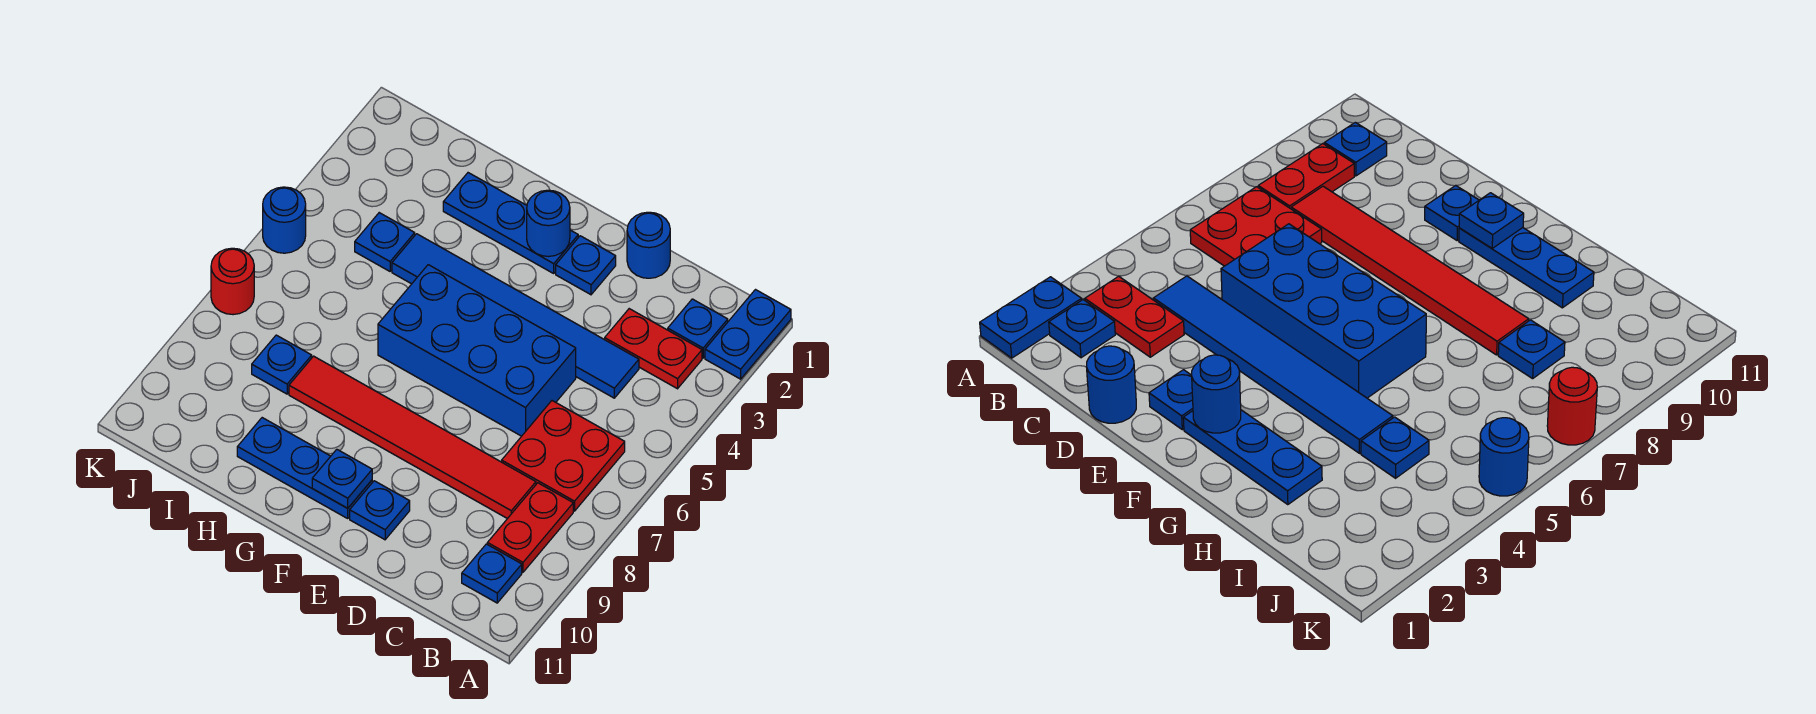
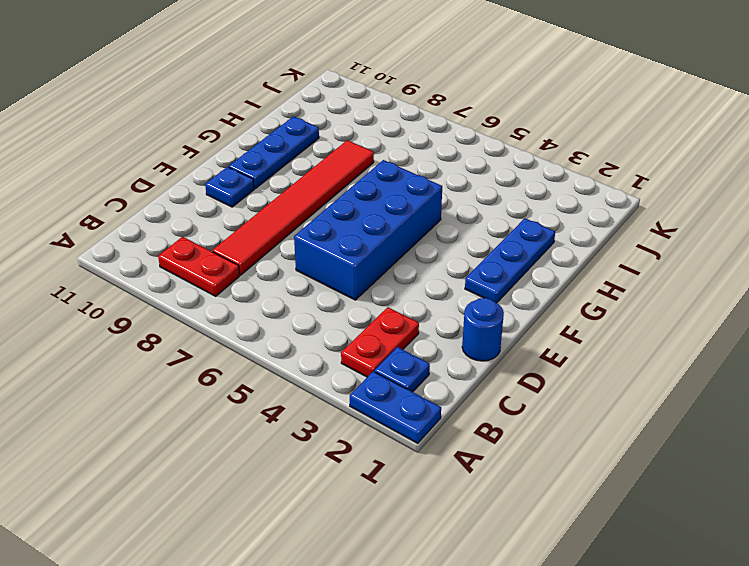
none -> red 2x2 plate [502,401,625,511]
none -> blue 1x1 plate [462,544,522,603]
none -> blue 1x6 tile [392,234,639,398]

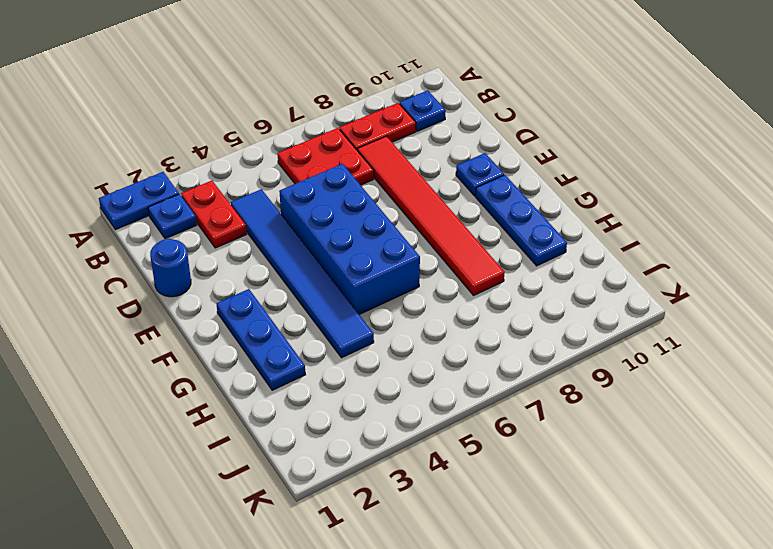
none -> blue 1x1 plate [556,236,616,295]
none -> blue 1x1 plate [355,213,415,271]
none -> blue 1x1 plate [252,335,312,394]

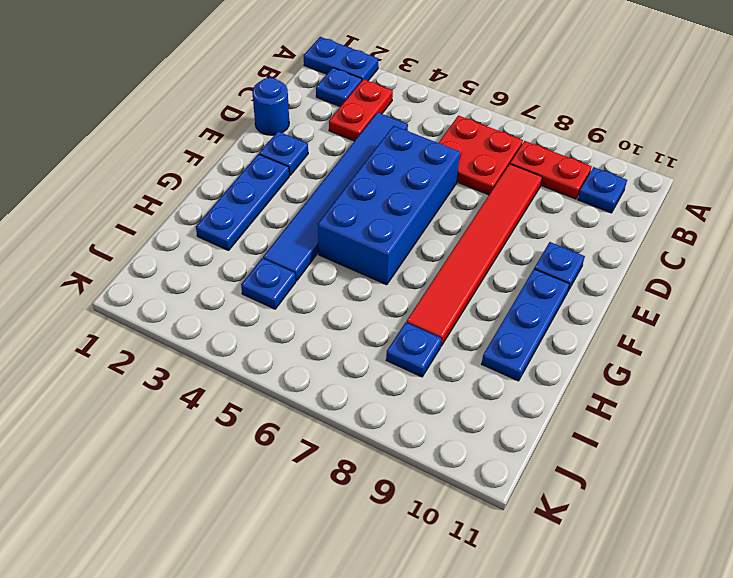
none -> blue 1x1 round brick [263,187,306,253]
none -> red 1x1 round brick [211,248,254,315]
none -> blue 1x1 round brick [527,190,570,256]

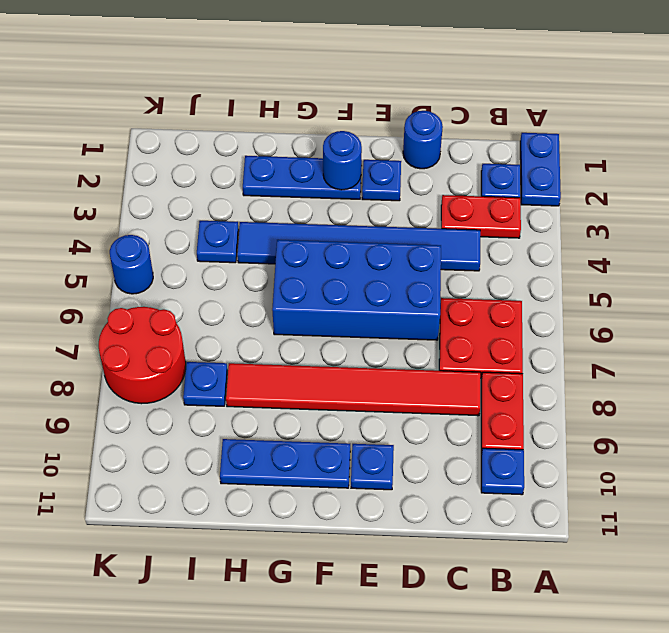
red 2x2 round brick [99,307,186,404] -> red 1x1 round brick [211,248,254,315]
none -> blue 1x1 plate [312,449,372,508]

